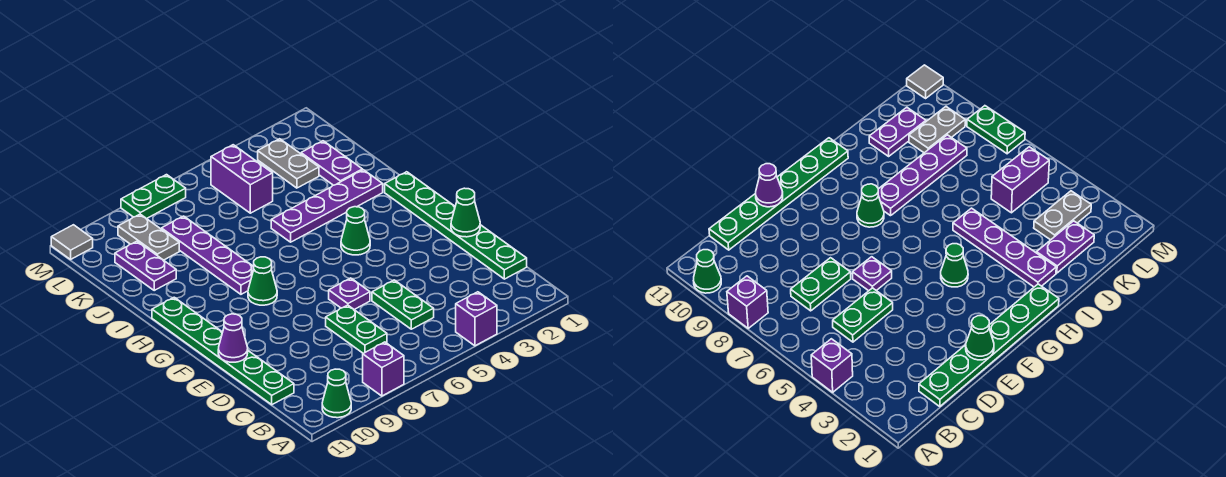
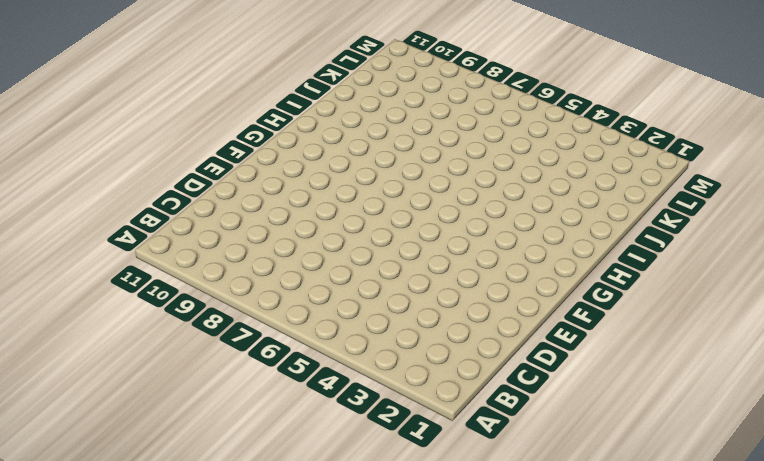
none -> purple 1x1 brick [456,292,497,346]
none -> purple 1x1 brick [363,342,404,396]
none -> green 1x1 cone [322,369,351,418]

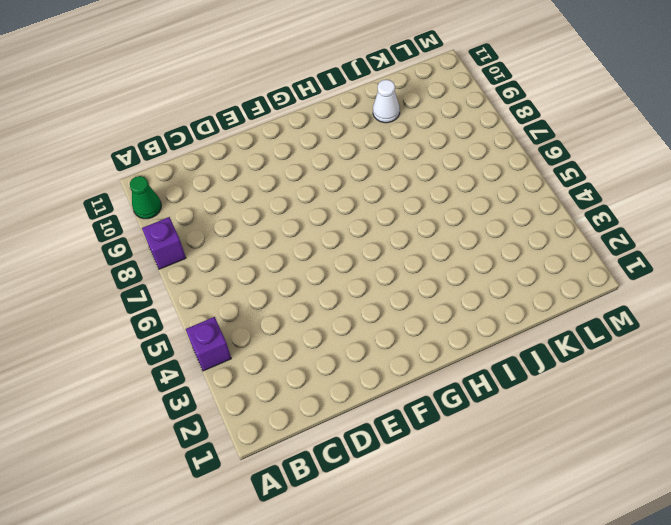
white 1x1 cone [373,80,400,123] -> purple 1x2 plate [115,241,176,290]
none -> green 1x6 plate [385,172,527,279]
none -> green 1x2 plate [372,280,434,329]
none -> green 1x2 plate [326,305,387,353]

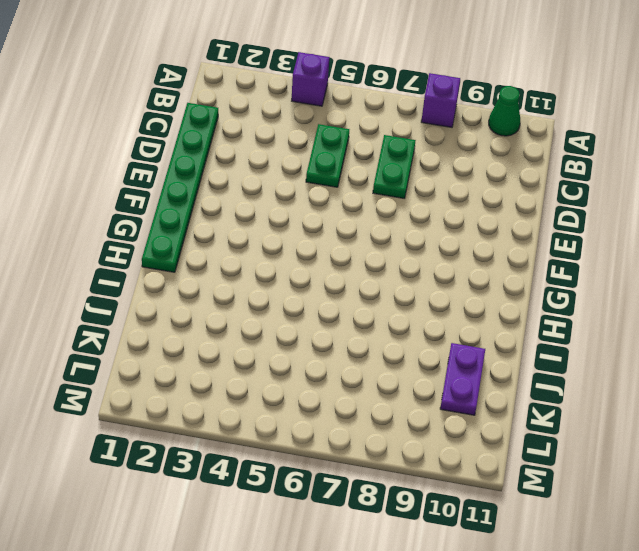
none -> green 1x6 plate [152,297,294,405]
none -> purple 1x1 plate [329,278,370,309]
none -> green 1x1 cone [341,207,370,255]

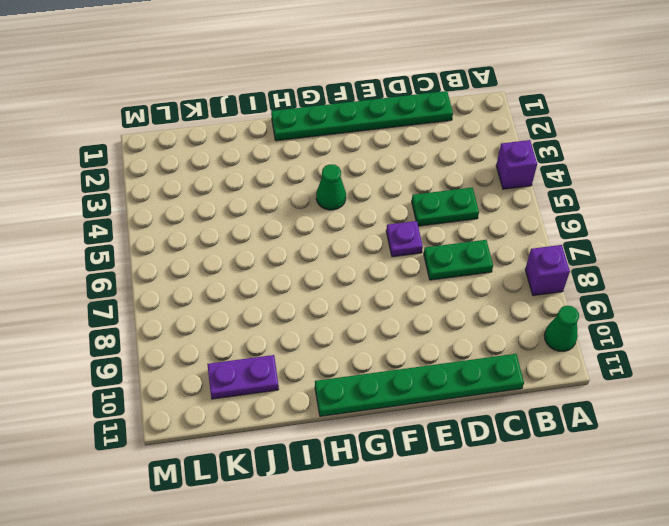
none -> green 1x1 cone [248,257,277,305]
none -> purple 1x4 plate [161,216,254,294]
none -> purple 1x4 plate [271,170,383,242]

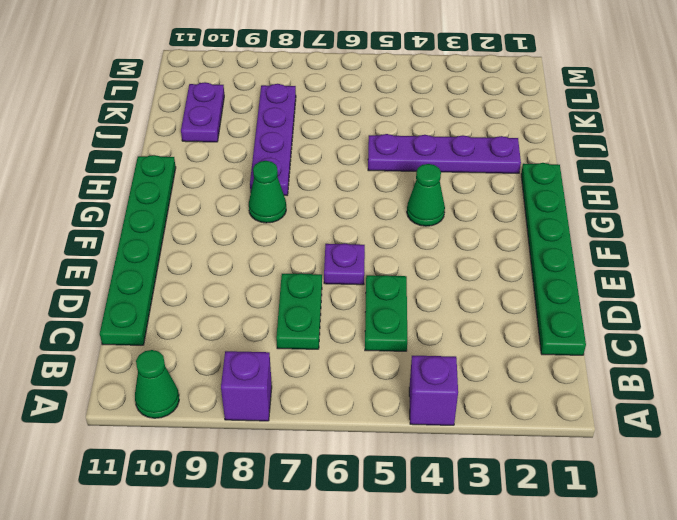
none -> purple 1x2 plate [301,141,362,185]
none -> grey 1x2 plate [258,139,319,188]
none -> purple 1x2 brick [211,145,273,213]

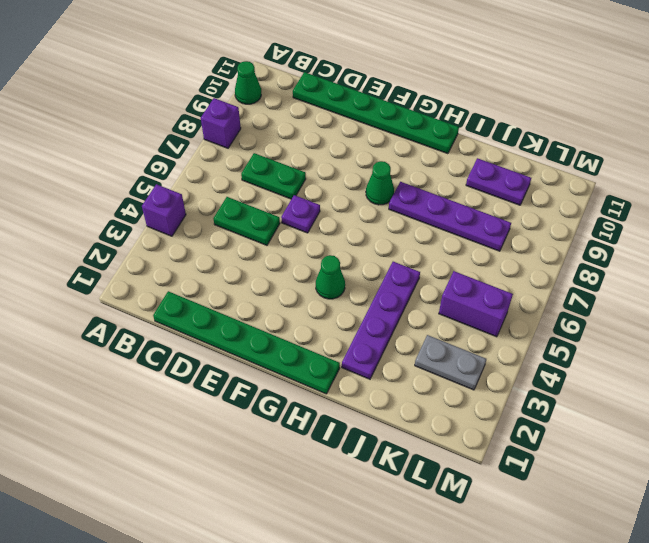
none -> purple 1x2 plate [301,141,362,185]
none -> grey 1x2 plate [118,214,179,260]
none -> green 1x2 plate [121,175,186,219]

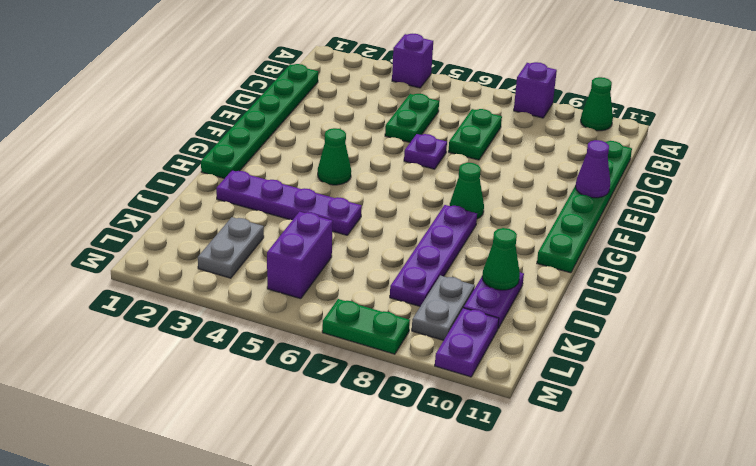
green 1x1 cone [482,228,520,290] -> green 1x1 cone moved to [451,188,480,237]
purple 1x2 plate [435,308,499,377] -> purple 1x2 plate moved to [301,141,362,185]
none -> grey 1x1 tile [51,225,93,259]

